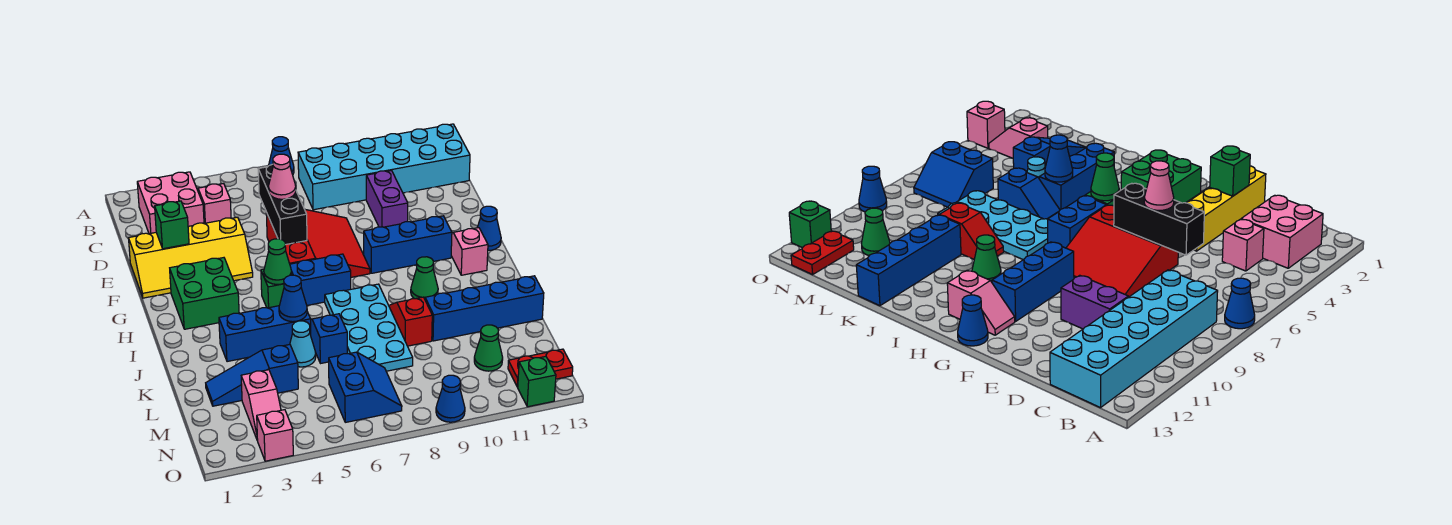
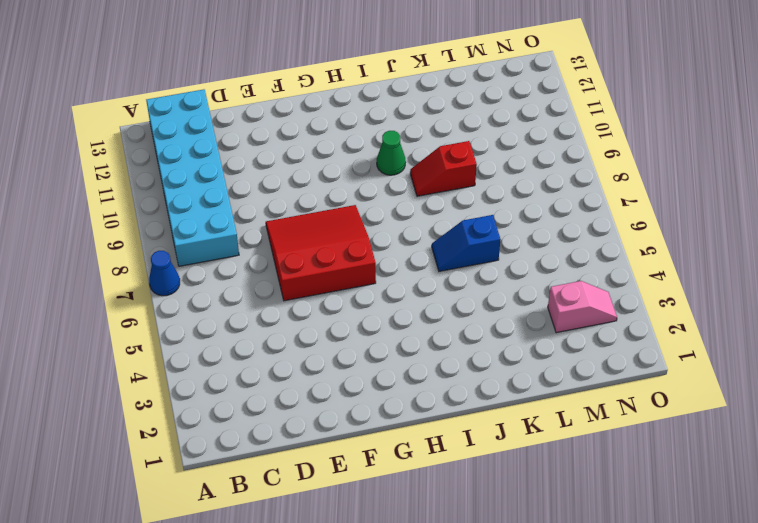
none -> pink 2x2 brick [137,172,204,234]
none -> pink 1x1 brick [198,183,231,223]
none -> purple 1x2 brick [366,171,408,227]
none -> yellow 2x4 slope [129,217,253,298]

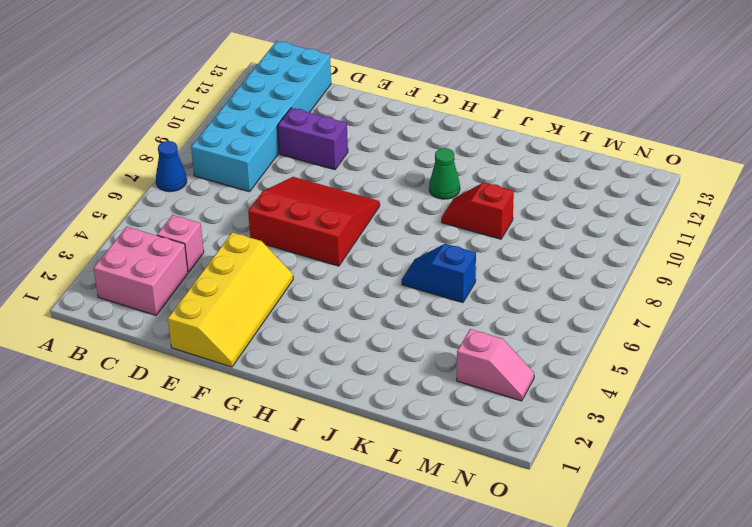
none -> green 2x2 brick [170,258,239,329]
none -> blue 1x3 brick [364,216,452,273]
none -> pink 1x2 slope [451,228,488,275]
none -> blue 1x1 cone [477,206,501,250]

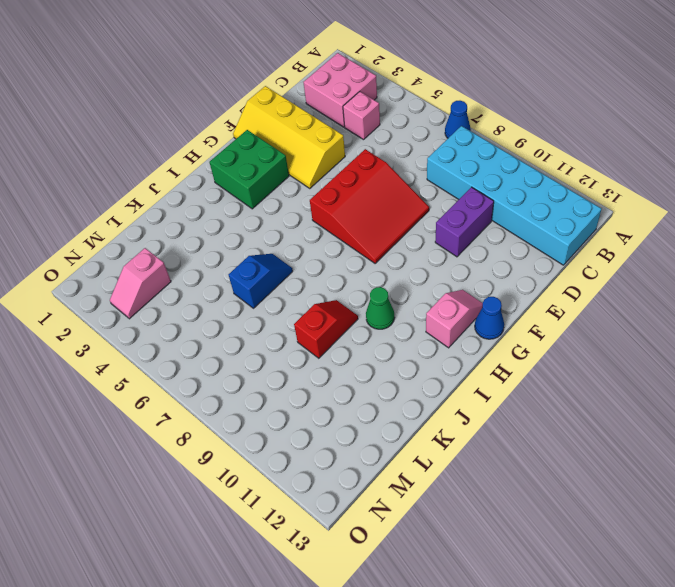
none -> blue 1x3 brick [364,216,452,273]
none -> green 1x1 brick [261,269,284,308]
none -> blue 1x2 brick [290,254,351,305]
none -> cyan 2x4 plate [325,284,413,371]

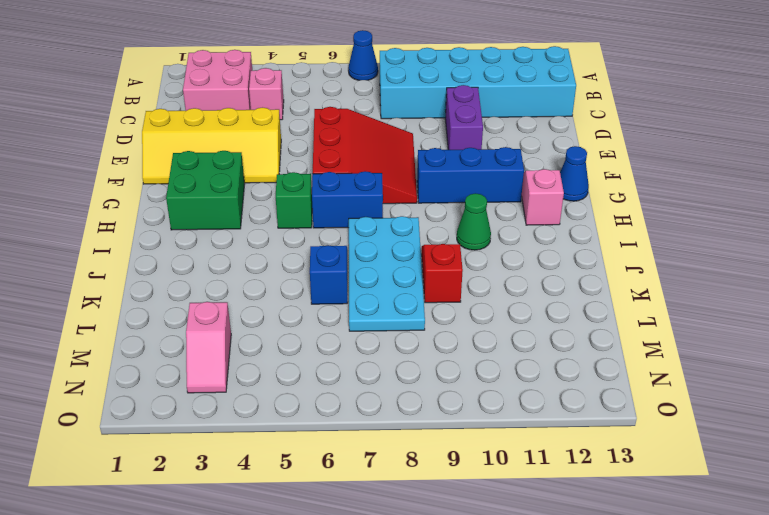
none -> blue 1x3 brick [219,306,311,362]
none -> cyan 1x1 cone [290,321,316,367]
none -> blue 1x4 brick [425,276,544,341]
none -> blue 1x3 slope [206,345,298,406]

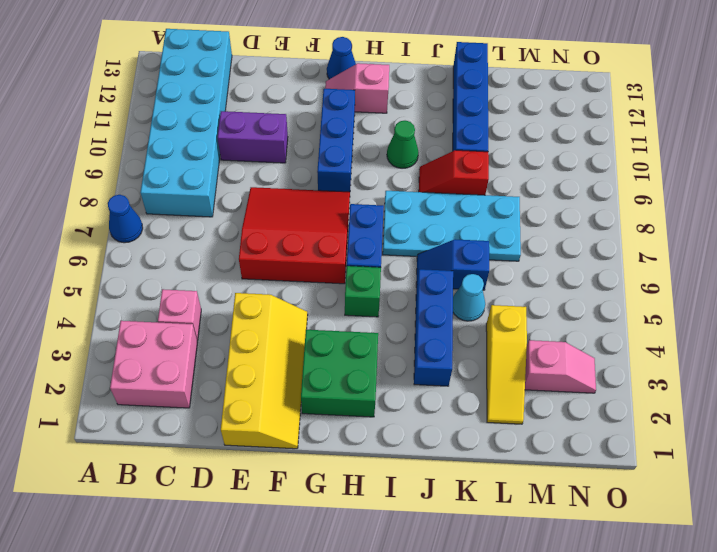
yellow 1x3 slope [486,305,527,424] -> blue 1x3 slope [206,345,298,406]
none -> blue 2x2 slope [329,352,402,422]
none -> green 1x1 cone [474,325,503,371]
none -> red 1x2 plate [508,349,573,387]
none -> pink 1x1 brick [257,410,293,461]

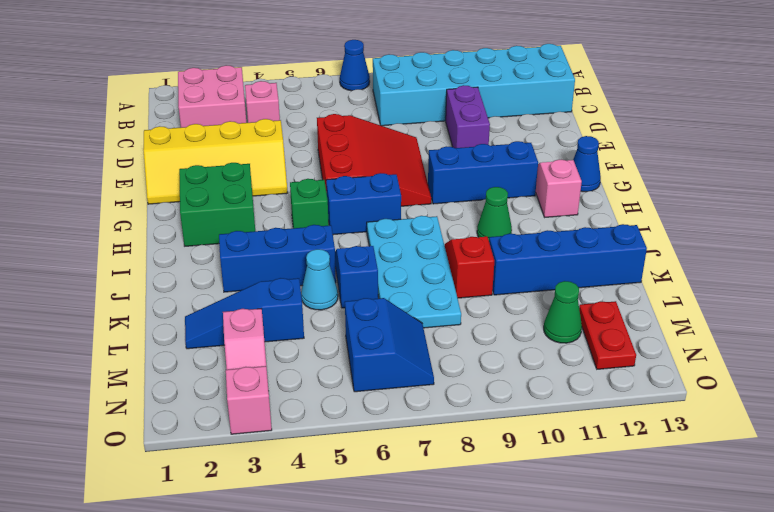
red 1x2 plate [579,301,636,369] -> red 1x2 plate turned to [508,349,573,387]
none -> blue 1x1 cone [436,375,465,422]
none -> green 1x1 brick [518,357,556,407]
none -> black 1x3 brick [258,164,307,245]
none -> green 1x1 brick [155,201,189,249]

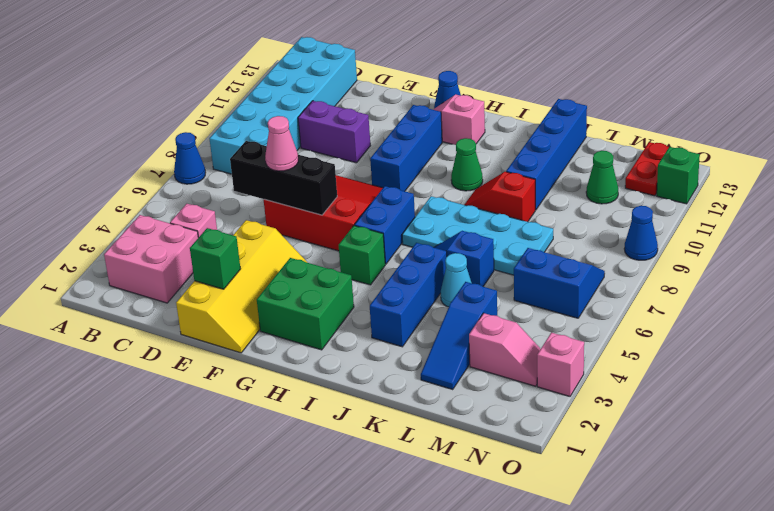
none -> green 1x1 cone [264,239,292,284]
none -> blue 1x1 cone [279,275,307,322]

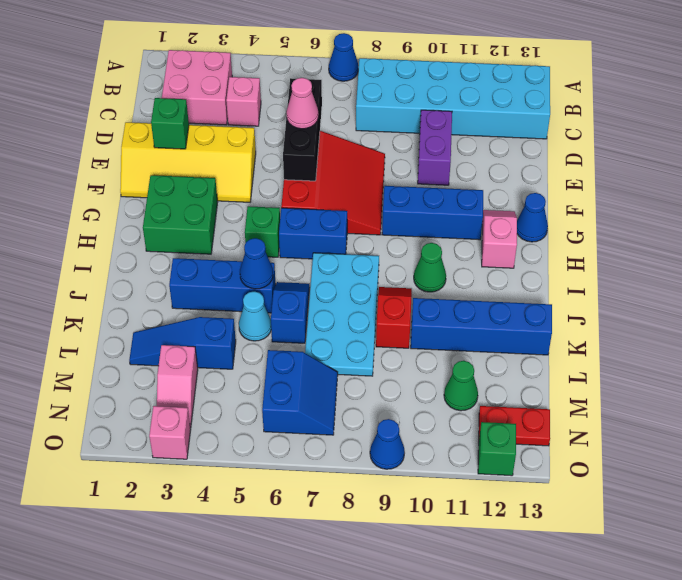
none -> green 1x1 cone [264,239,292,284]

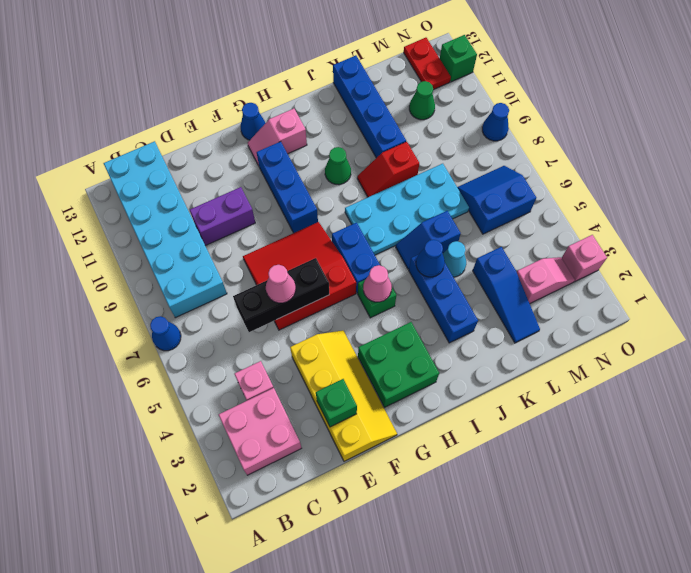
pink 1x1 cone [363,265,392,302] -> green 1x1 cone [264,239,292,284]

